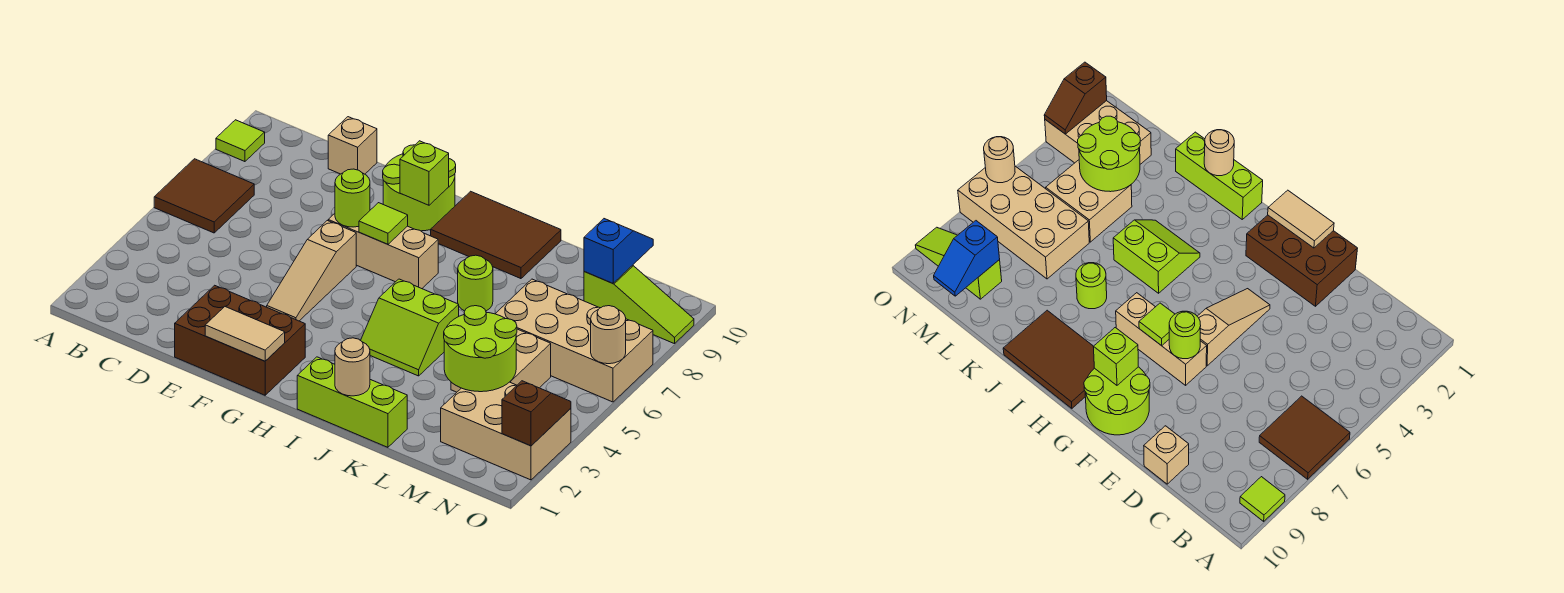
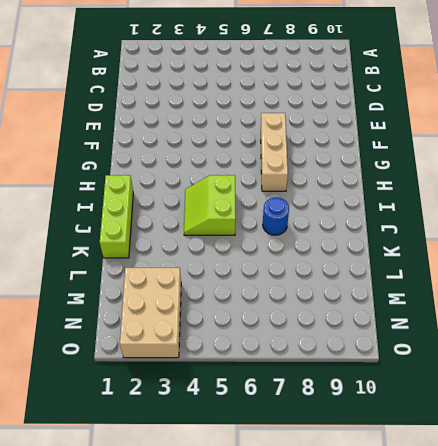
blue 1x1 round brick [263,197,289,235] -> lime 1x1 round brick [458,255,493,311]
none -> brown 2x2 tile [154,159,254,233]
none -> lime 1x1 tile [216,120,265,162]
none -> tan 1x1 brick [328,117,377,174]

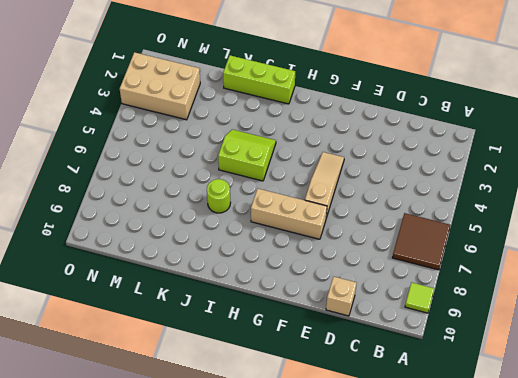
none -> brown 2x3 brick [175,285,305,395]
none -> lime 2x2 round brick [383,145,456,231]
none -> brown 2x3 tile [431,191,561,279]

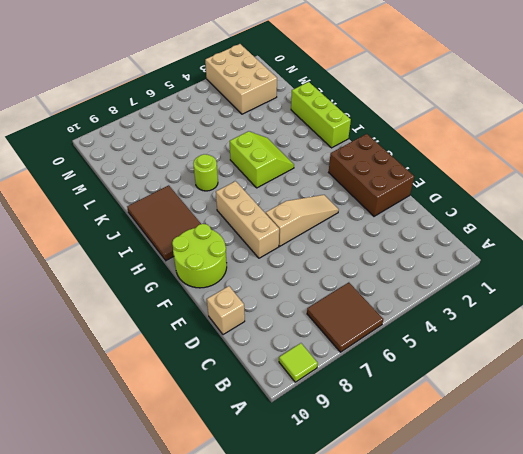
none -> tan 2x2 brick [451,329,551,392]
none -> tan 2x4 brick [496,279,653,402]
none -> lime 1x3 slope [584,265,694,344]

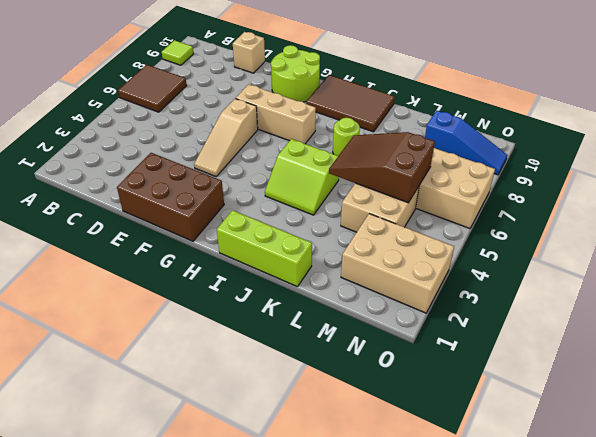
brown 2x3 slope [329,132,435,203] -> none
blue 1x3 slope [425,110,507,175] -> lime 1x3 slope [584,265,694,344]
none -> tan 1x2 tile [205,307,285,361]
none -> lime 1x1 round brick [335,169,370,227]
none -> lime 1x1 tile [359,203,408,244]

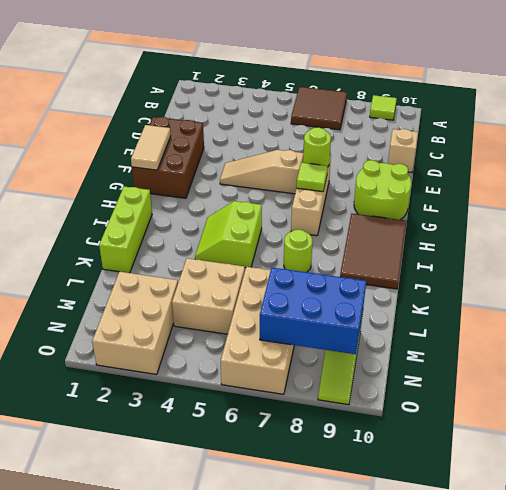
blue 2x3 brick [260,268,366,354] -> blue 1x2 slope [584,219,653,283]
none -> lime 1x1 brick [400,141,449,205]
none -> tan 1x1 round brick [335,338,370,396]
none -> lime 2x2 round brick [444,306,517,392]

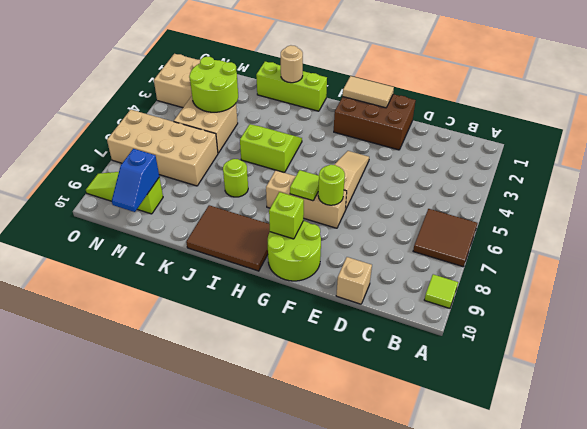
none -> brown 1x2 slope [502,381,571,446]
none -> tan 1x1 round brick [591,306,626,364]

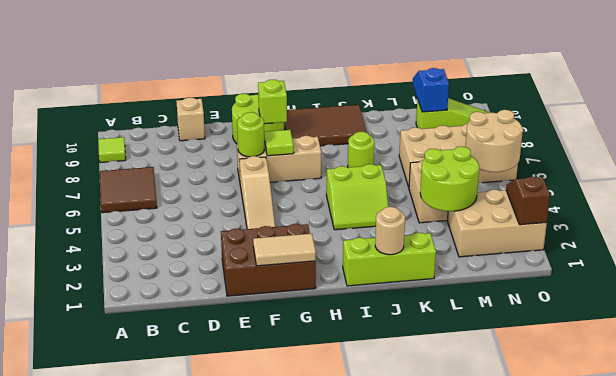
tan 2x2 round brick [466,110,523,172] -> tan 1x1 round brick [591,306,626,364]

